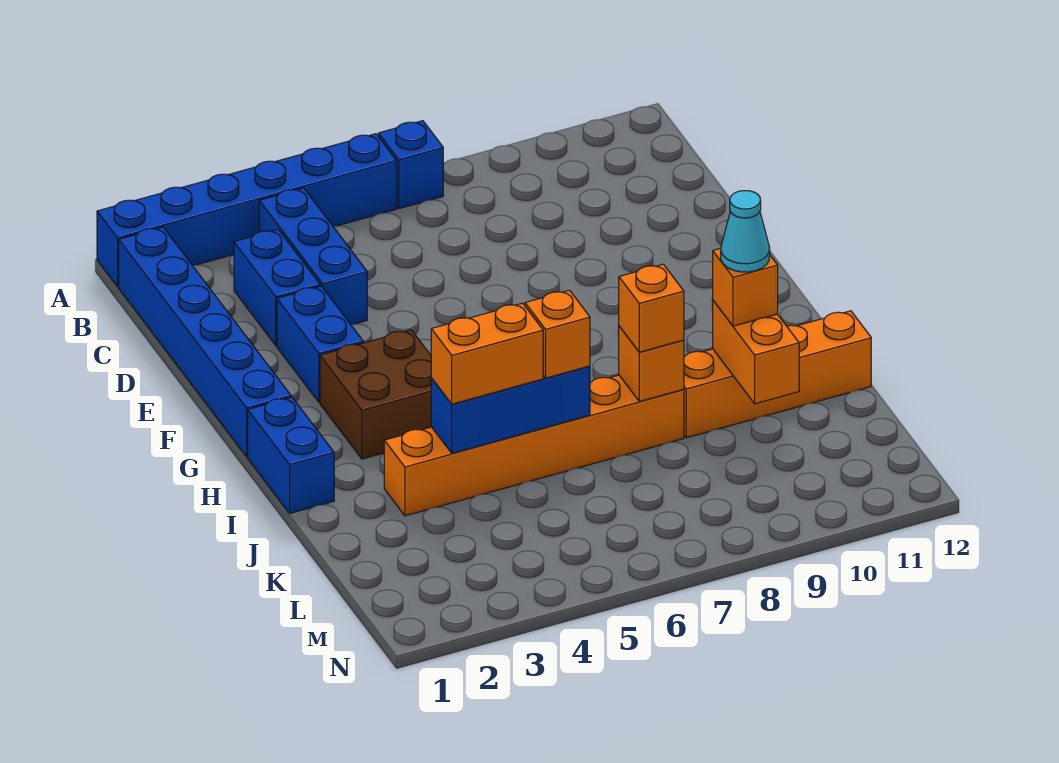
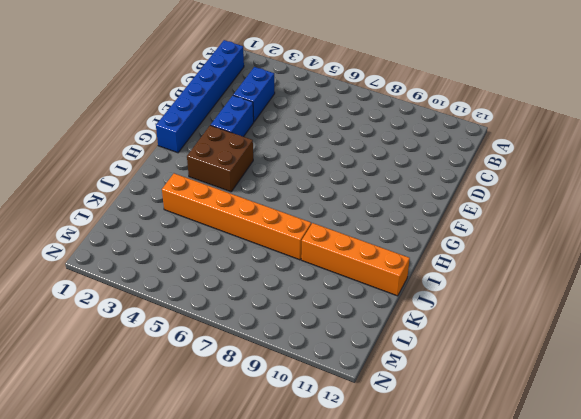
none -> blue 1x6 brick [97,134,397,287]
none -> blue 1x1 brick [378,121,443,209]
none -> blue 1x3 brick [259,188,367,325]

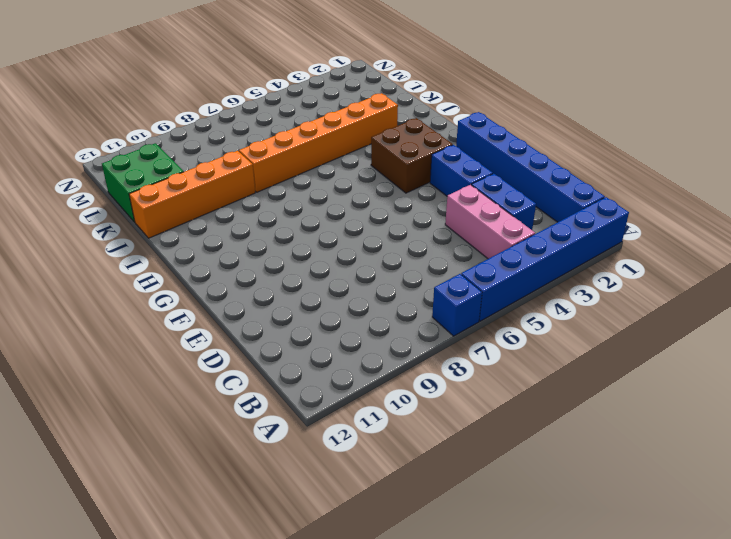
pink 1x3 brick [445,185,535,259] -> blue 1x3 brick [259,188,367,325]
green 2x2 brick [102,143,184,222] -> none
none -> blue 1x2 brick [248,397,334,513]
none -> blue 1x3 brick [431,366,590,453]
none -> orange 1x1 brick [619,326,684,401]

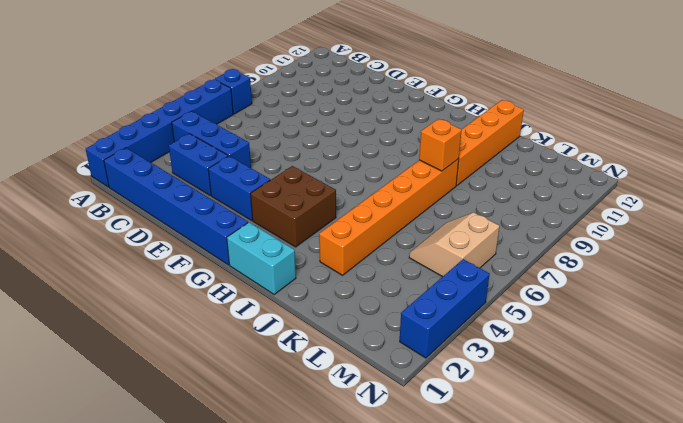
cyan 1x2 brick [227,222,296,294] -> blue 1x2 brick [248,397,334,513]
tan 2x2 slope [409,212,500,277] -> none
blue 1x3 brick [400,259,490,358] -> blue 1x3 brick moved to [431,366,590,453]
none -> orange 1x2 brick [713,301,799,404]
none -> orange 1x2 brick [431,303,543,404]
none -> orange 1x1 brick [525,290,590,378]

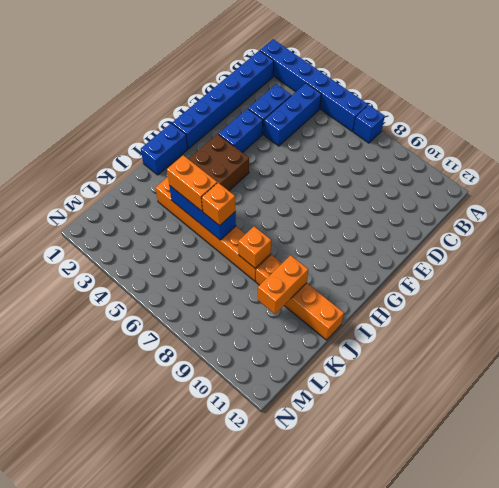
none -> orange 1x1 brick [619,264,684,352]
none -> orange 1x1 brick [713,248,778,326]
none -> cyan 1x1 cone [721,191,770,272]

